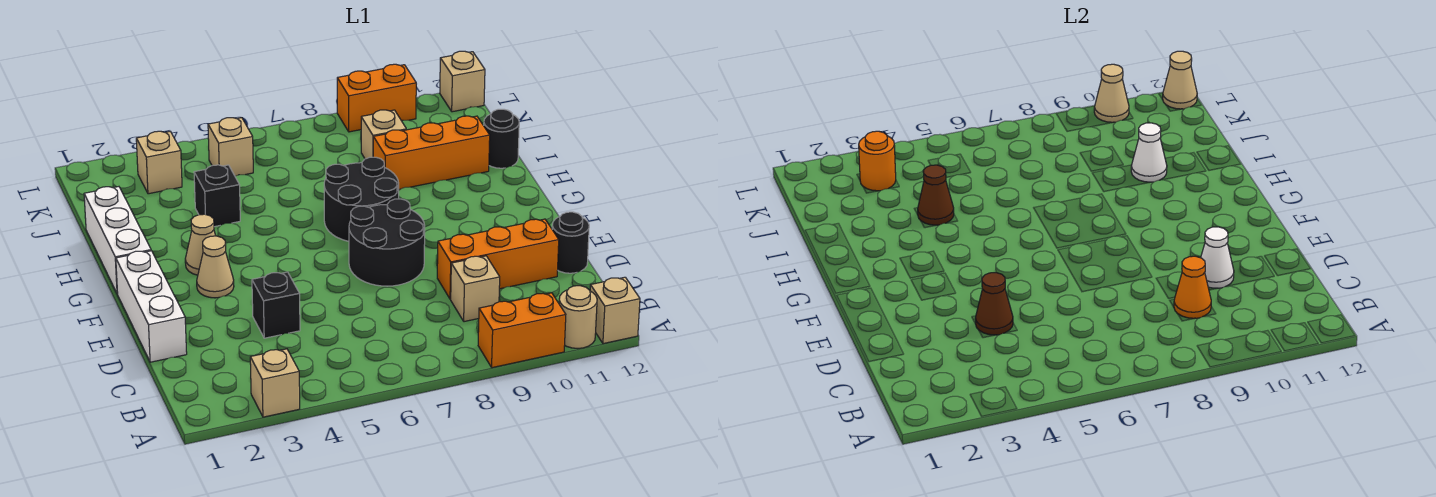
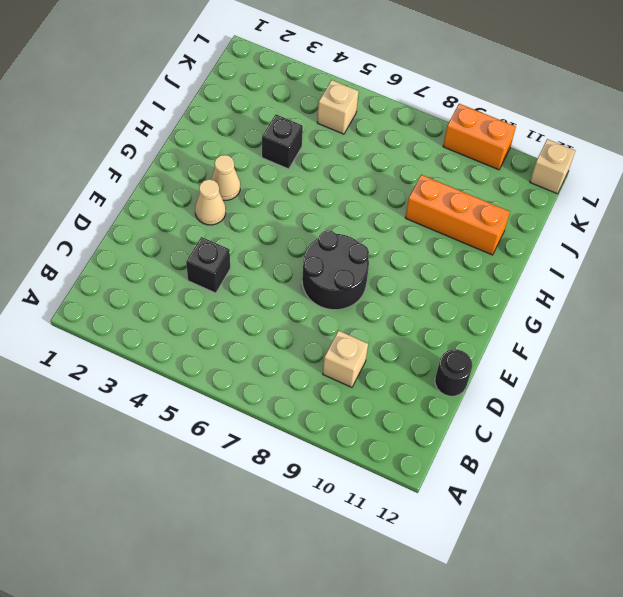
none -> tan 1x1 brick [250,349,300,417]
none -> orange 1x2 brick [478,293,566,368]
none -> tan 1x1 round brick [559,286,597,348]
none -> tan 1x1 brick [590,277,640,344]

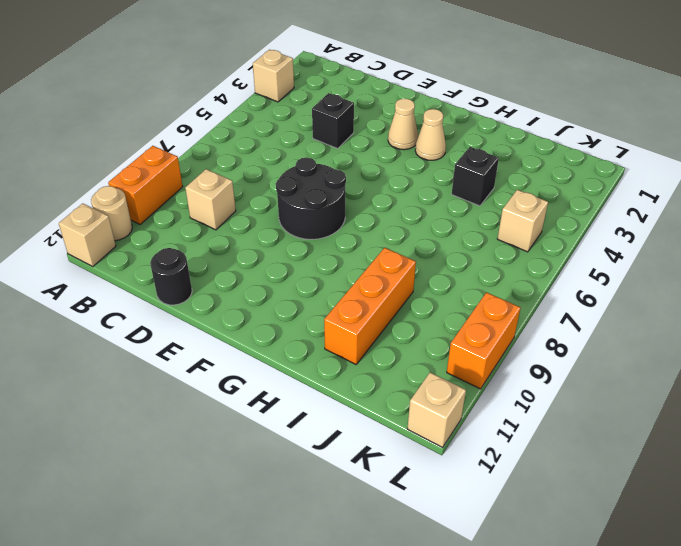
none -> white 1x3 brick [116,251,187,362]
none -> orange 1x3 brick [437,219,559,299]
none -> white 1x3 brick [84,187,151,294]
none -> black 2x2 round brick [324,157,399,241]

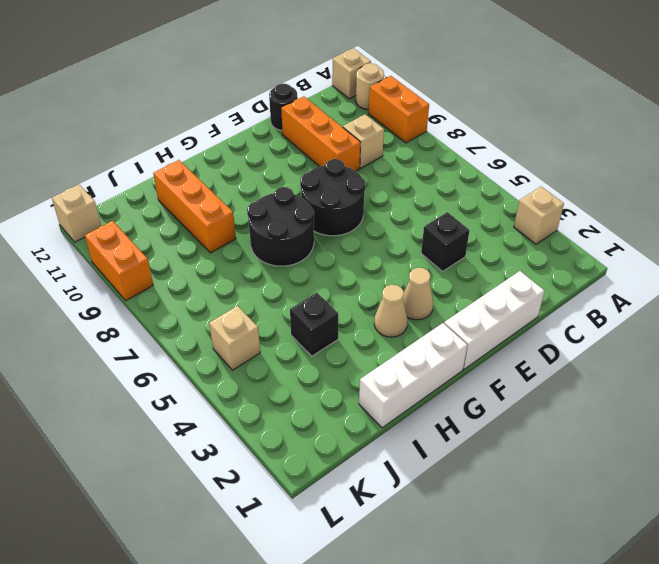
none -> black 1x1 round brick [484,109,519,168]
none -> tan 1x1 brick [361,110,406,159]
none -> tan 1x1 brick [136,131,182,194]
none -> orange 1x1 cone [1174,256,1211,318]

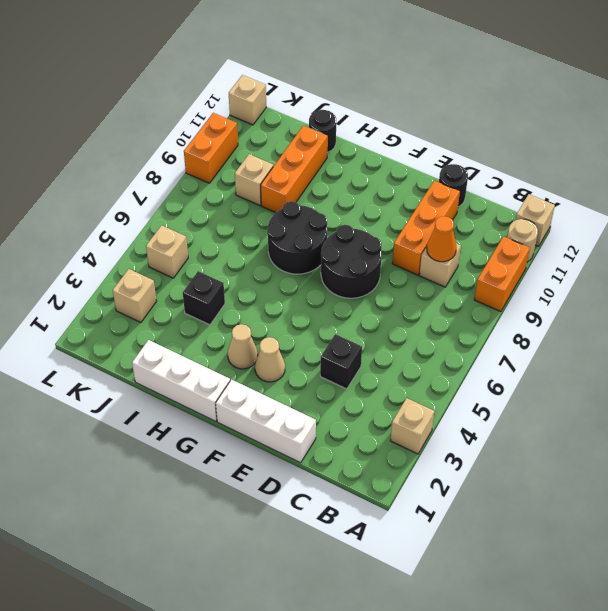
none -> brown 1x1 cone [975,273,1013,335]
none -> white 1x1 cone [1201,227,1234,288]
none -> brown 1x1 cone [918,165,954,225]
none -> white 1x1 cone [1131,123,1167,182]

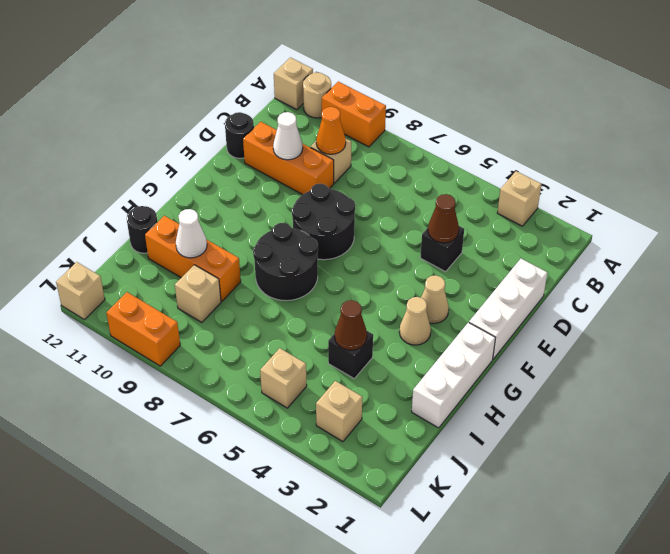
none -> orange 1x1 round brick [859,131,896,191]
none -> tan 1x1 cone [1094,64,1129,122]
none -> tan 1x1 cone [1163,51,1197,109]

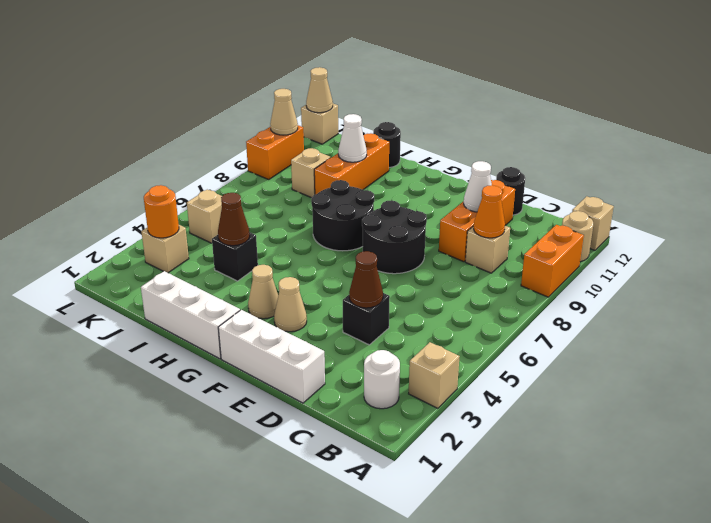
white 1x1 round brick [364,350,400,409] -> none

